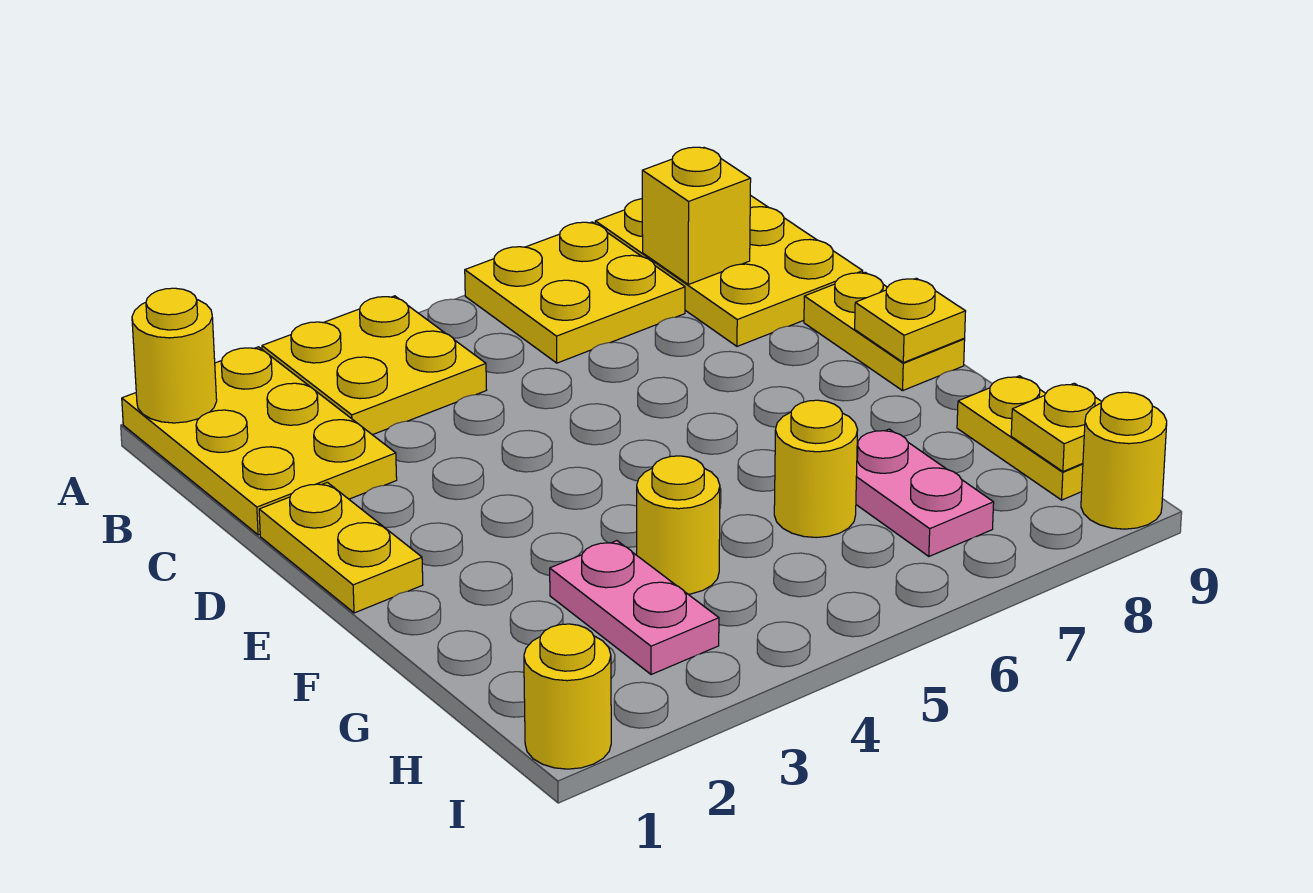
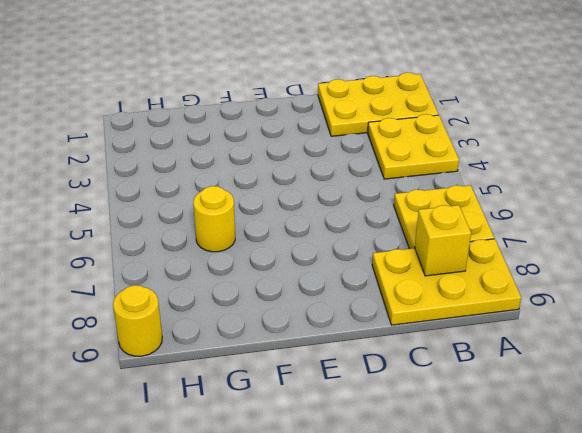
none -> yellow 1x2 plate [259,482,423,613]
none -> yellow 1x2 plate [804,272,965,391]
none -> pink 1x2 plate [550,541,719,675]

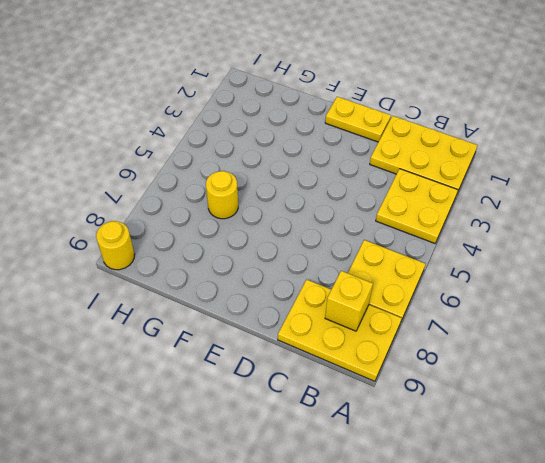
none -> yellow 1x2 plate [804,272,965,391]
none -> pink 1x2 plate [550,541,719,675]
none -> yellow 1x1 round brick [637,456,720,594]

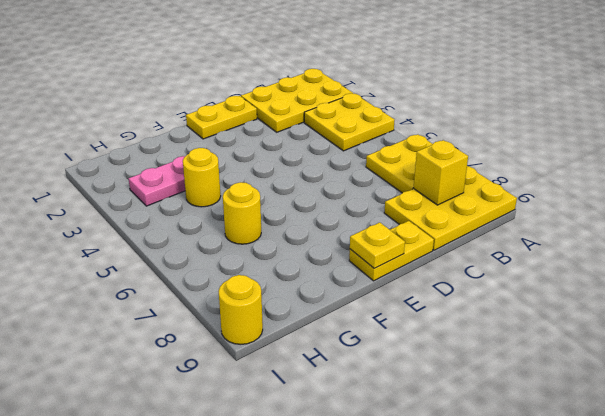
none -> pink 1x2 plate [856,429,994,556]
none -> yellow 1x2 plate [957,376,1083,500]
none -> yellow 1x1 round brick [524,624,611,769]

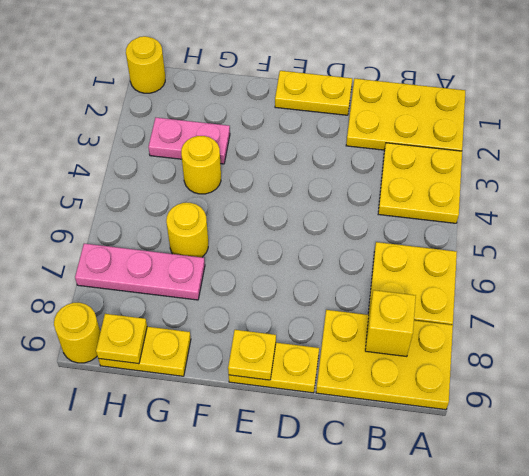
pink 1x3 plate [75,244,205,300] -> pink 1x2 plate [856,429,994,556]
none -> yellow 1x1 round brick [132,288,217,423]

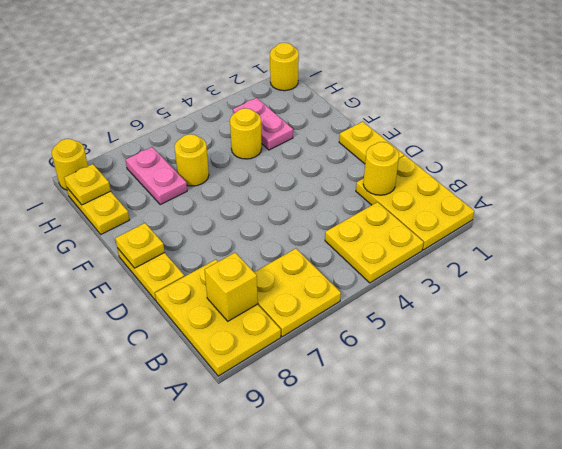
yellow 1x1 round brick [363,142,399,195] -> yellow 1x1 round brick moved to [132,288,217,423]

